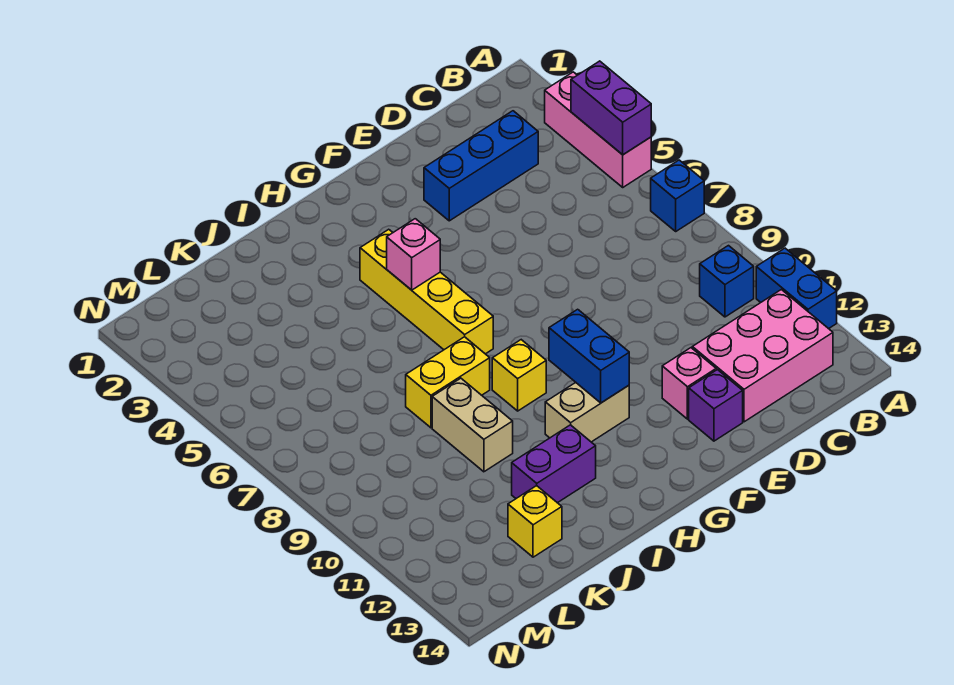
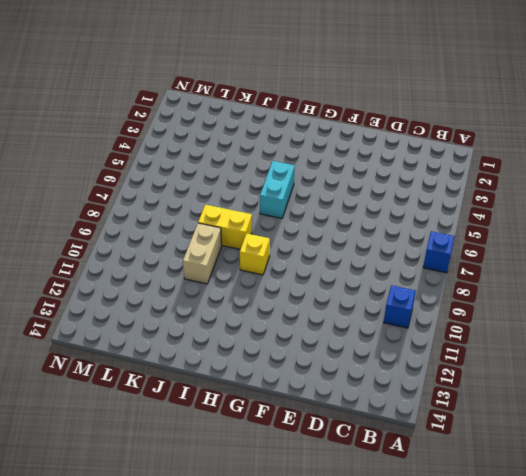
cyan 1x2 brick [260,161,295,218] -> yellow 1x4 brick [360,229,493,354]
none -> pink 1x3 brick [545,72,651,187]
none -> blue 1x2 brick [756,248,837,329]
none -> pink 2x3 brick [692,290,833,422]

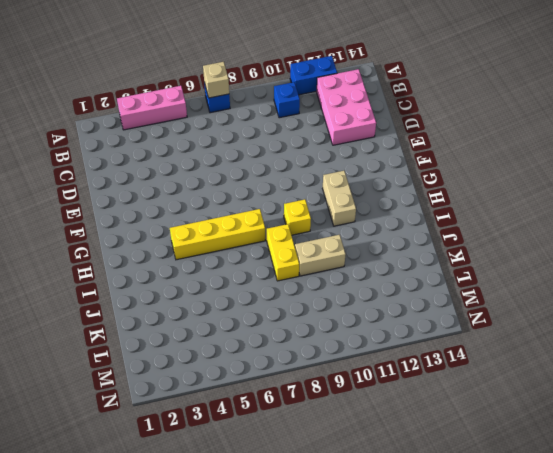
tan 1x1 brick [203,62,229,98] -> none
none -> blue 1x3 brick [424,111,538,221]
none -> pink 1x1 brick [662,348,716,419]
none -> purple 1x1 brick [689,370,743,441]

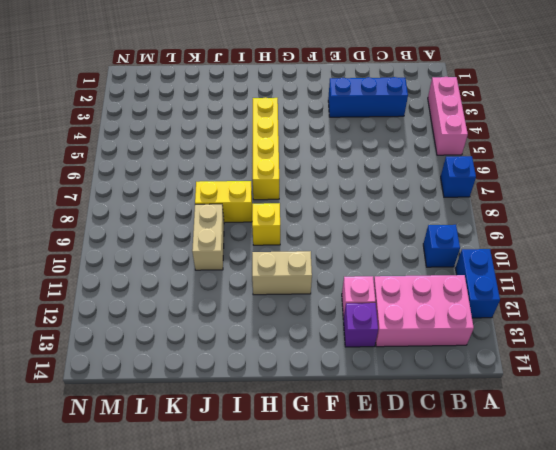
none -> purple 1x2 brick [512,425,596,503]
none -> yellow 1x1 brick [508,486,562,557]
none -> purple 1x2 brick [571,61,651,155]

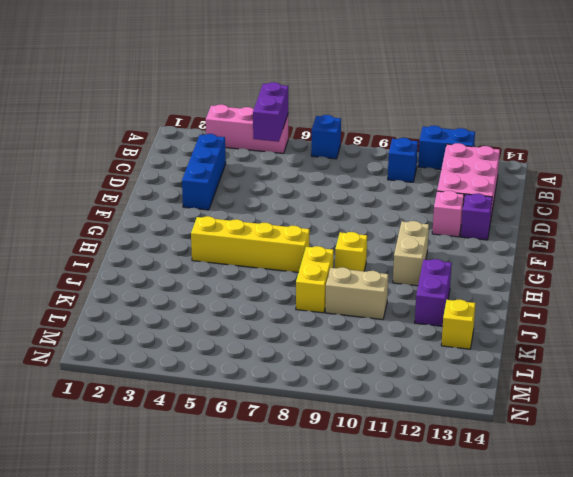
purple 1x2 brick [253,82,288,142] -> purple 1x2 brick turned to [571,61,651,155]
none -> blue 1x2 brick [549,309,629,403]
none -> pink 1x1 brick [387,219,440,290]

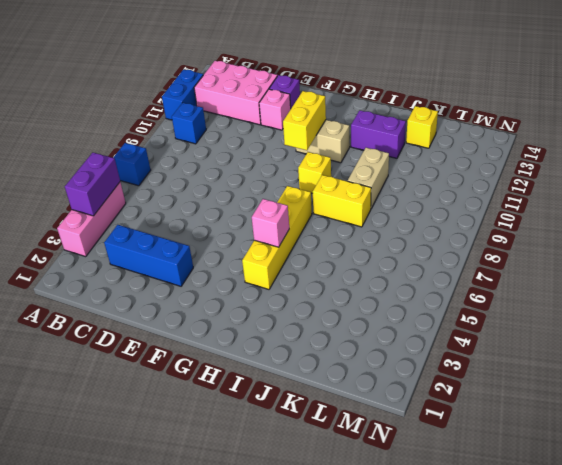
yellow 1x2 brick [283,91,326,150] -> blue 1x2 brick [549,309,629,403]

